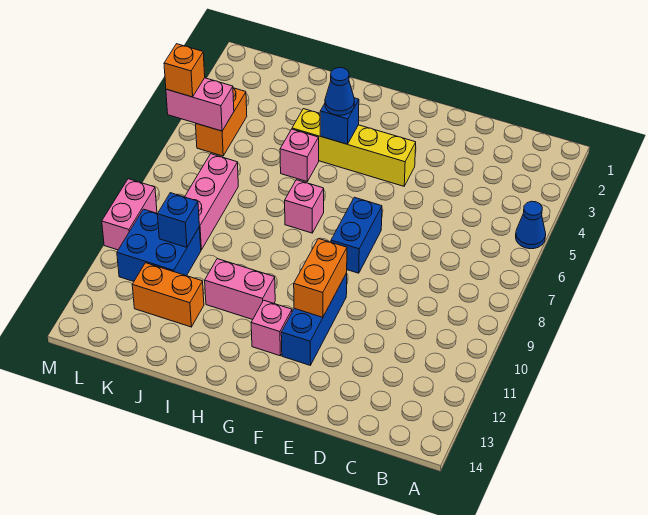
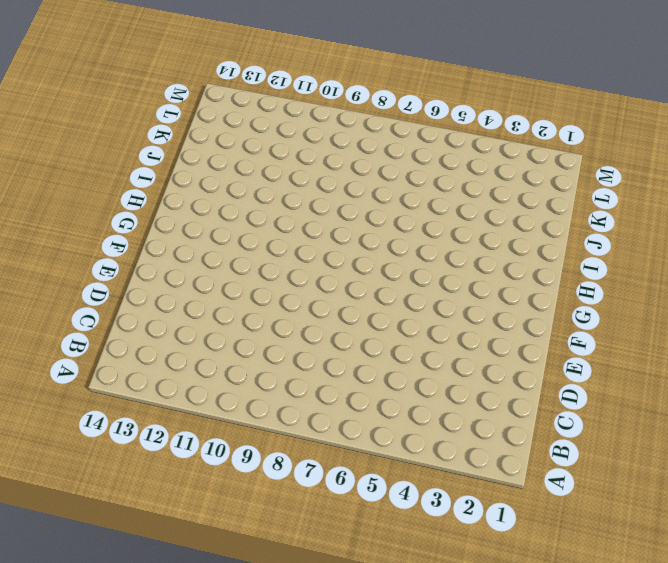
none -> blue 1x1 cone [516,201,546,249]
none -> yellow 1x4 brick [292,109,416,186]
none -> blue 1x2 brick [331,197,382,273]

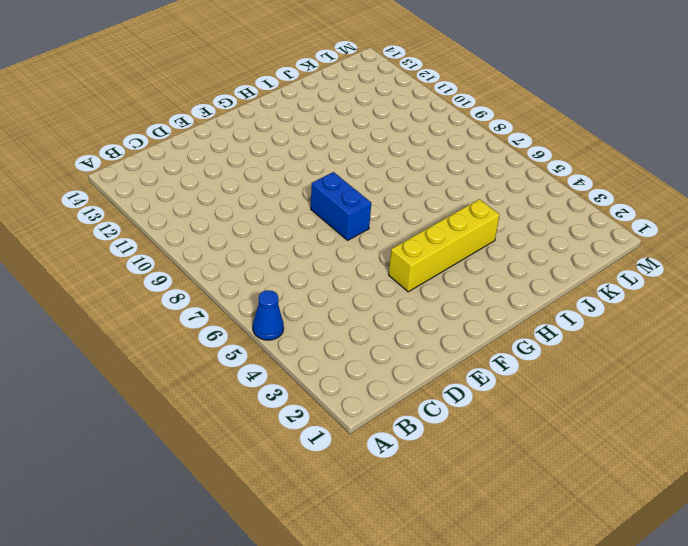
none -> blue 1x3 brick [281,273,347,365]
none -> pink 1x1 brick [251,300,292,356]
none -> pink 1x1 brick [285,180,324,233]

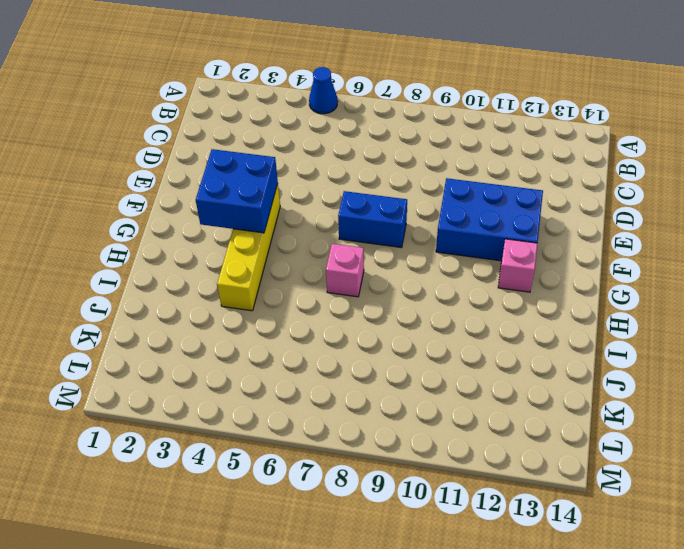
blue 2x3 brick [436,178,543,261] -> blue 1x3 brick [281,273,347,365]
blue 2x2 brick [196,149,278,233] -> blue 2x2 brick moved to [117,209,201,281]
none -> pink 1x2 brick [205,259,275,320]
none -> pink 1x1 brick [280,129,319,181]
none -> orange 1x2 brick [132,263,204,327]

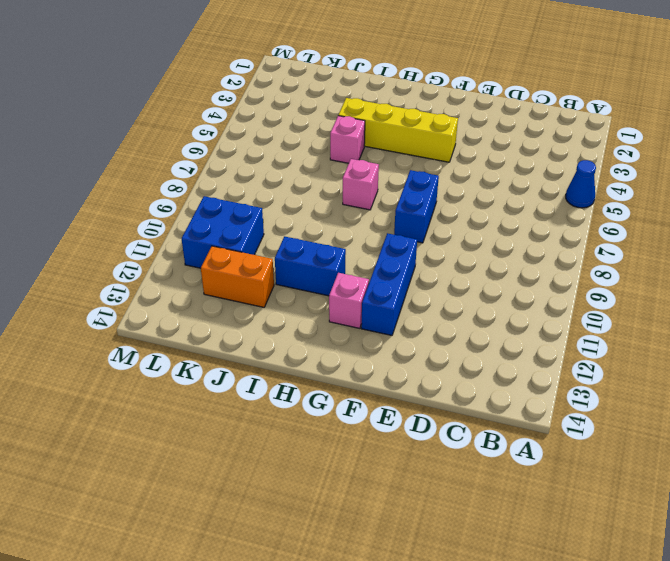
blue 1x2 brick [275,236,346,296] -> pink 1x2 brick [205,259,275,320]
none -> pink 1x3 brick [185,154,238,250]
none -> orange 1x2 brick [196,88,247,156]
none -> pink 1x2 brick [102,179,157,250]

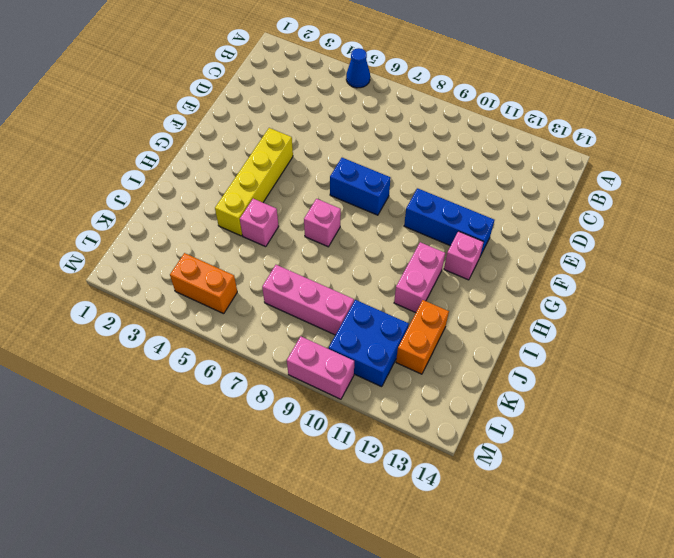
none -> orange 1x2 brick [294,239,347,317]
none -> blue 1x1 brick [320,98,359,144]
none -> blue 1x1 brick [157,193,199,247]

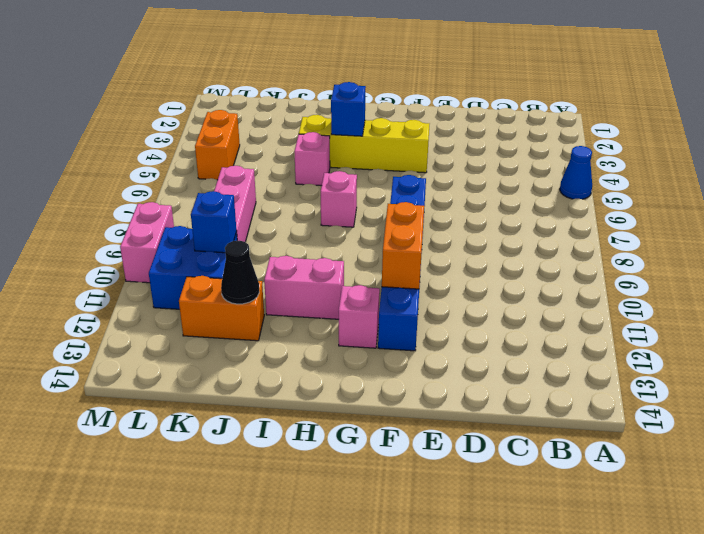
black 1x1 cone [221,240,259,304] -> none
none -> pink 1x2 brick [166,78,234,131]
none -> blue 1x1 cone [325,68,354,115]
none -> orange 1x1 brick [164,44,205,97]

